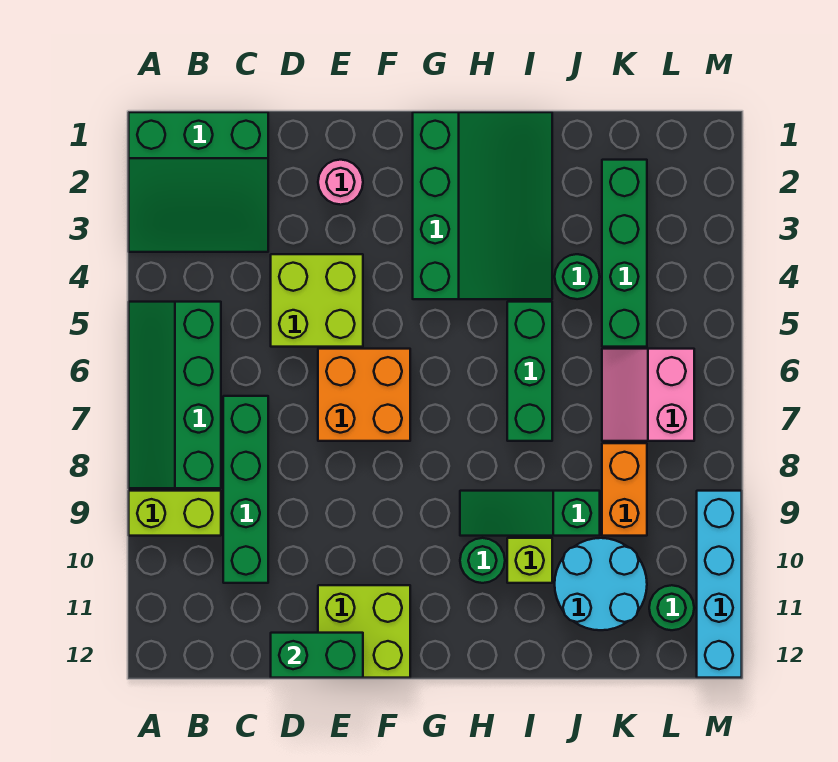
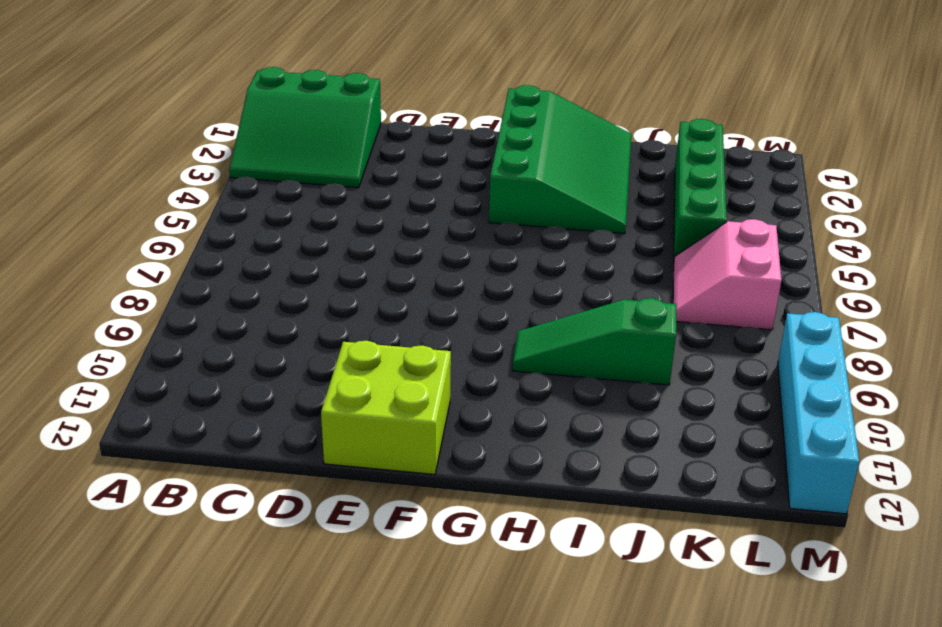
none -> green 2x4 slope [129,302,221,488]
none -> lime 1x2 brick [129,491,221,536]
none -> green 1x4 brick [223,396,268,583]

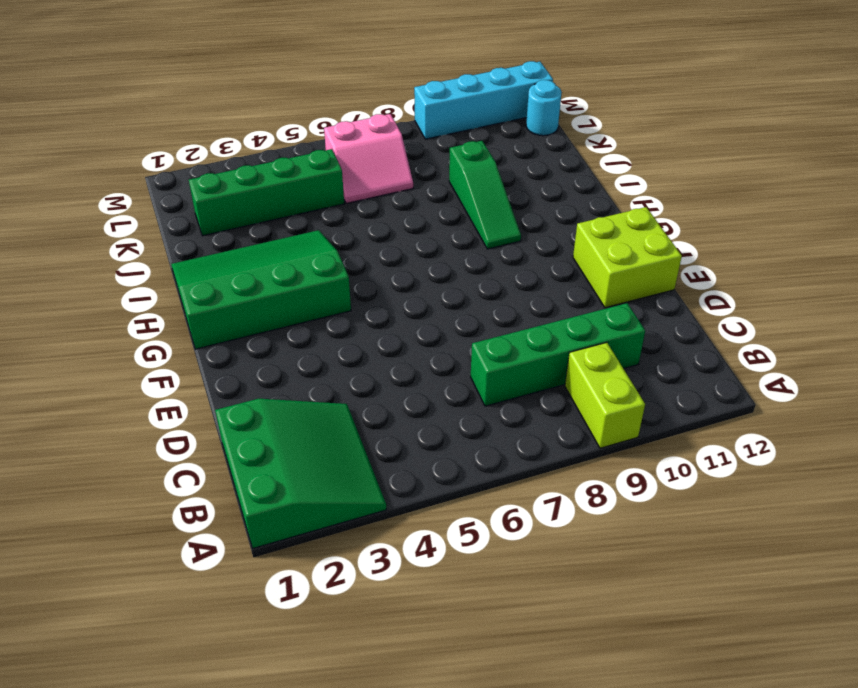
cyan 1x1 round brick [526,80,562,136] -> none
none -> green 2x4 slope [129,302,221,488]
none -> lime 2x2 brick [271,254,363,347]
none -> pink 1x1 round brick [318,160,363,205]

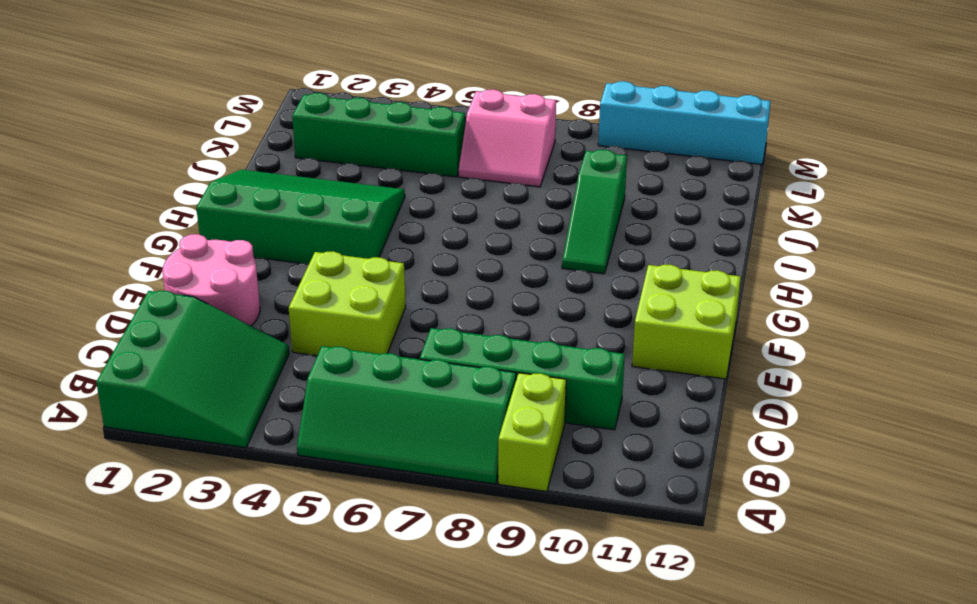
pink 2x2 round brick [162,234,260,326] -> pink 1x1 round brick [318,160,363,205]
none -> orange 2x2 brick [318,349,410,441]
none -> green 1x1 round brick [460,538,505,583]
none -> green 1x3 brick [507,302,552,441]

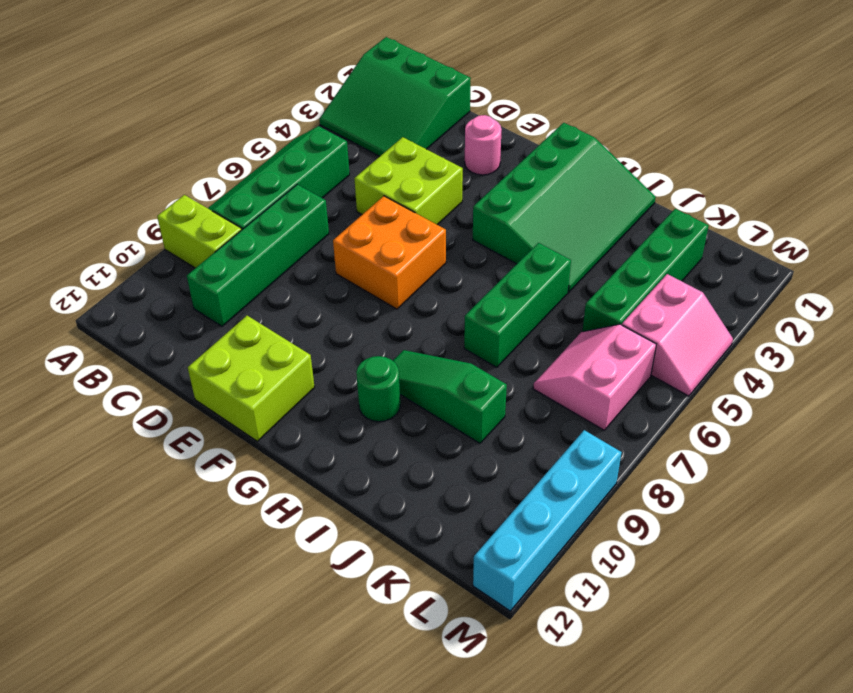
pink 2x2 slope [622,274,733,396] -> none
none -> lime 1x1 brick [507,538,552,583]
none -> green 1x1 round brick [555,254,600,299]
none -> cyan 2x2 round brick [555,538,647,630]

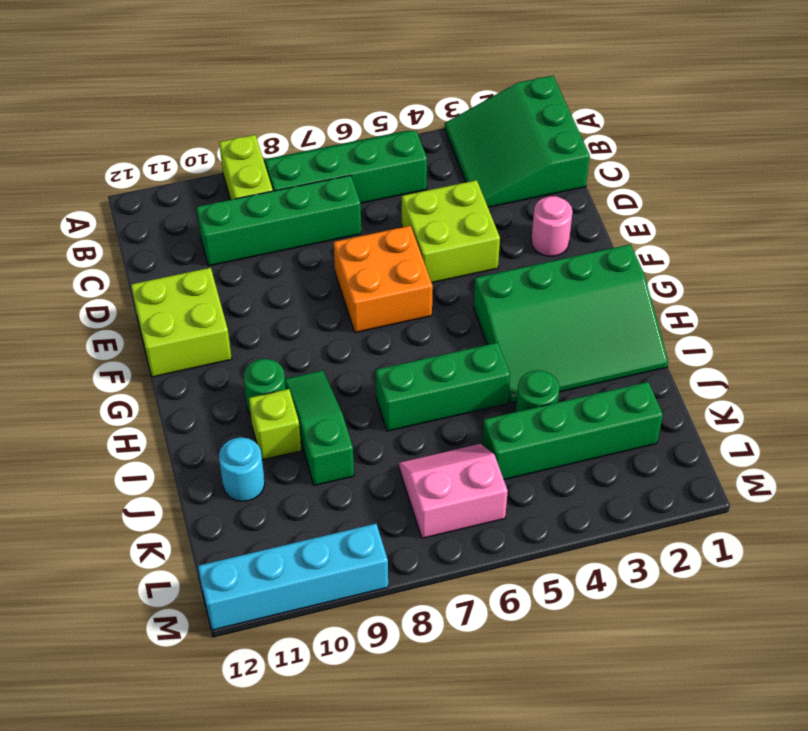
cyan 1x1 round brick [219,437,265,501] -> cyan 2x2 round brick [555,538,647,630]
none -> orange 1x2 brick [602,443,647,536]
none -> green 1x1 round brick [649,585,694,630]
none -> green 1x2 brick [271,633,363,678]

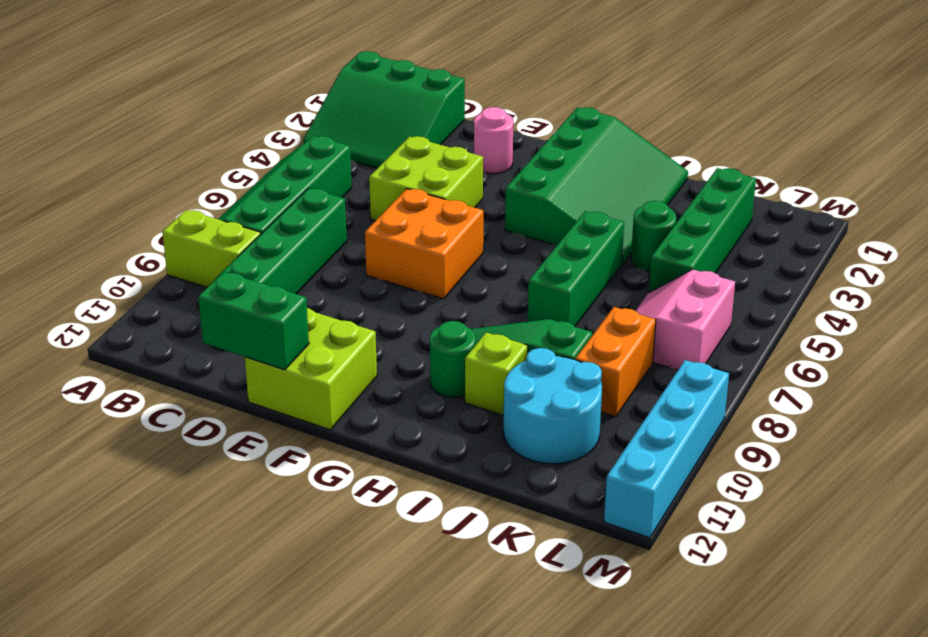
none -> green 1x1 round brick [649,585,694,630]

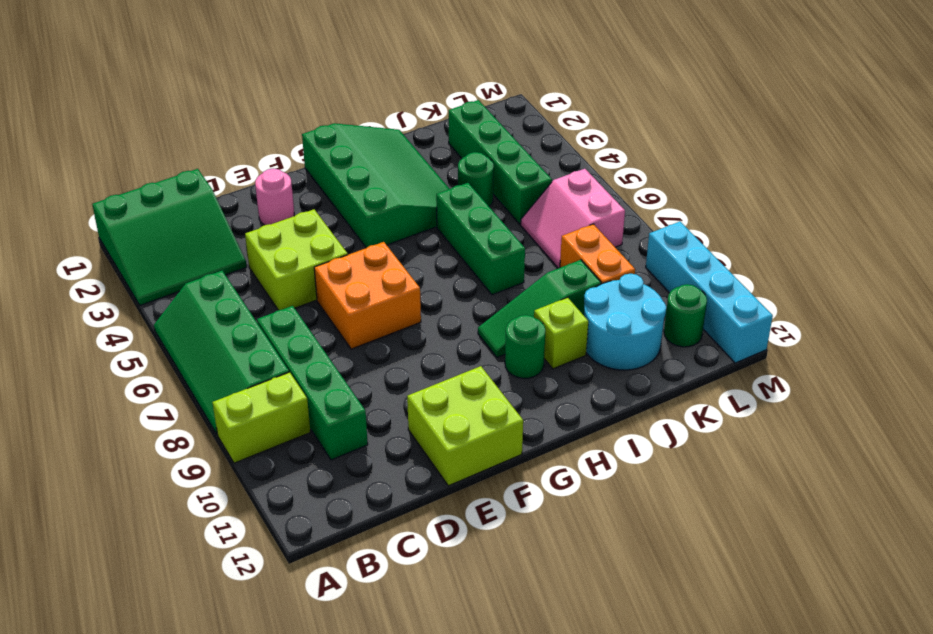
none -> green 1x2 brick [271,633,363,678]

